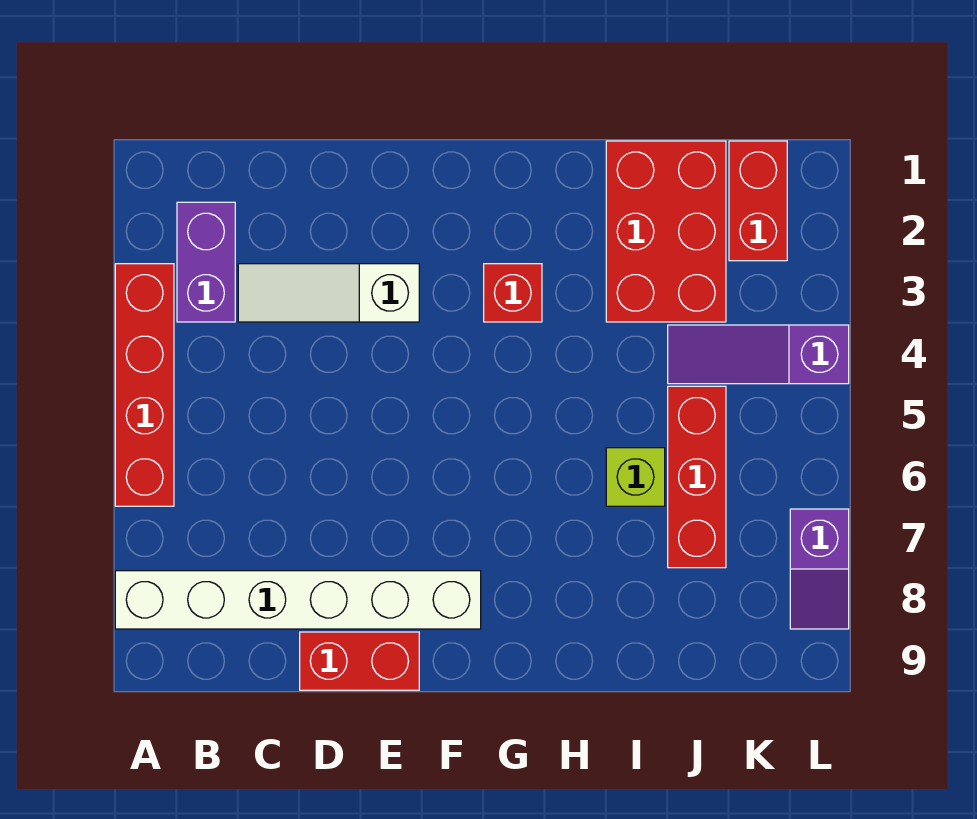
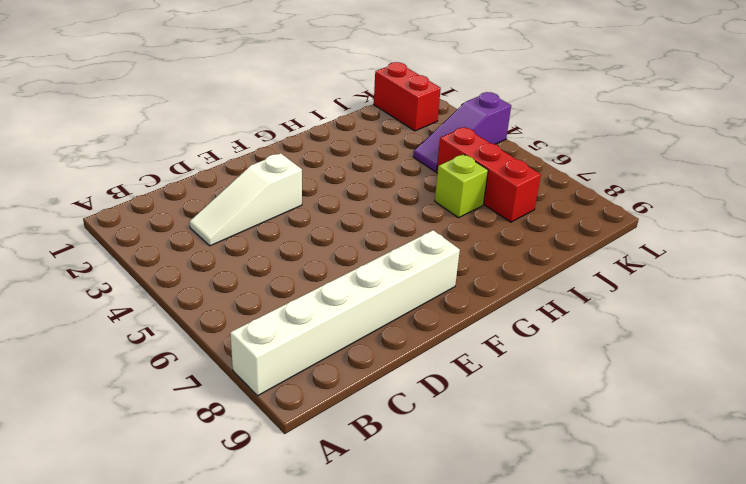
none -> red 1x4 brick [115,264,174,506]
none -> purple 1x2 brick [177,202,235,322]
none -> red 1x2 brick [300,632,419,690]

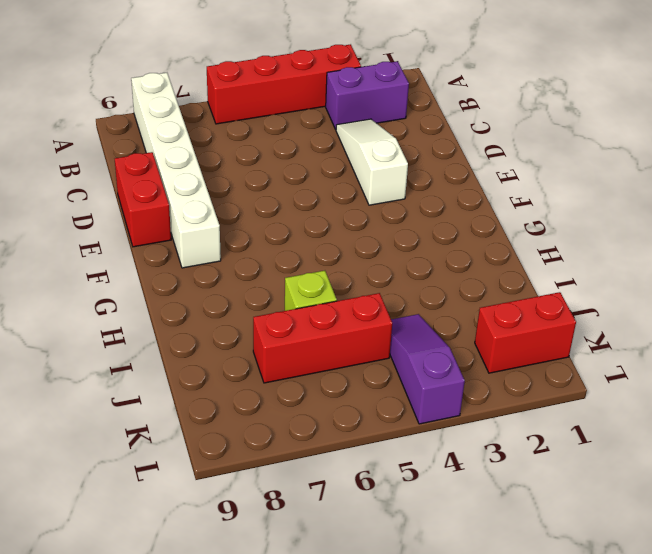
none -> red 1x1 brick [484,264,542,322]
none -> red 2x3 brick [606,141,726,322]
none -> purple 1x2 slope [790,509,849,629]

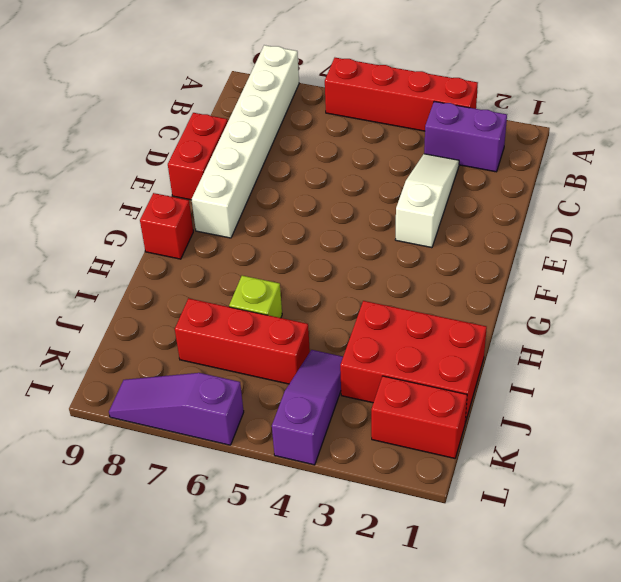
red 1x1 brick [140,193,193,259] -> red 1x1 brick moved to [484,264,542,322]
purple 1x3 slope [109,373,244,445] -> purple 1x2 slope [790,509,849,629]

